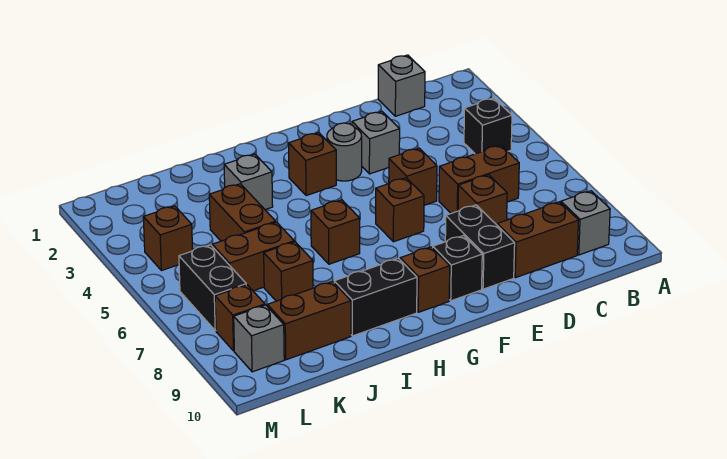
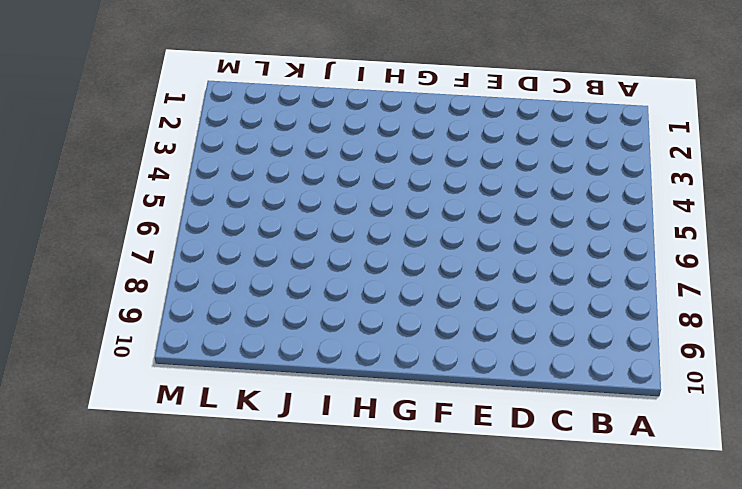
none -> black 1x1 brick [464,98,512,154]
none -> grey 1x1 brick [561,191,610,255]
none -> grey 1x1 brick [378,55,425,116]

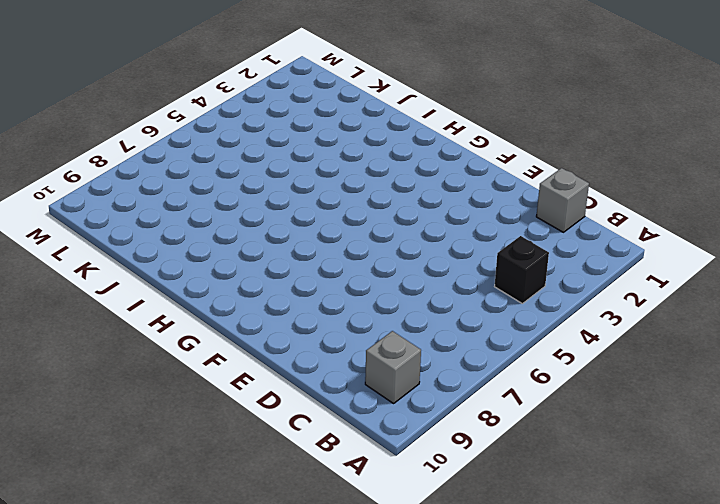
none -> brown 1x2 brick [439,145,519,213]
none -> brown 1x2 brick [497,202,579,278]
none -> brown 1x1 brick [458,175,507,225]

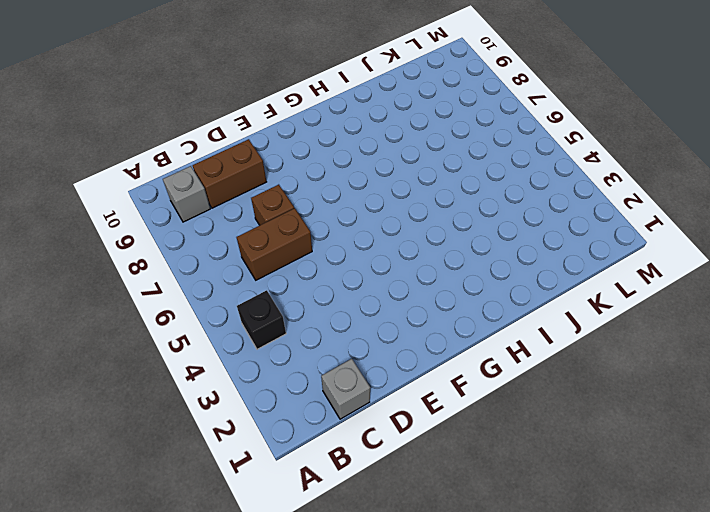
none -> grey 1x1 brick [352,111,400,174]
none -> brown 1x1 brick [389,148,437,205]
none -> black 1x2 brick [445,205,515,289]

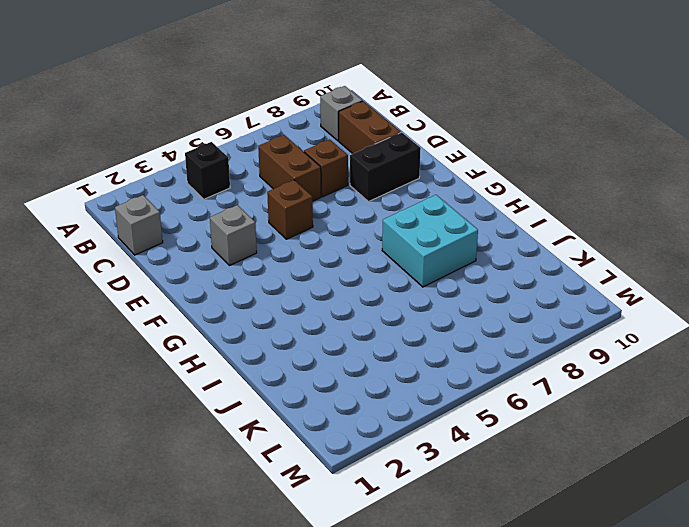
cyan 2x2 brick [382,195,478,287] -> none
none -> grey 1x1 round brick [327,123,362,181]
none -> brown 1x1 brick [376,178,424,242]
none -> black 1x1 brick [433,236,482,301]

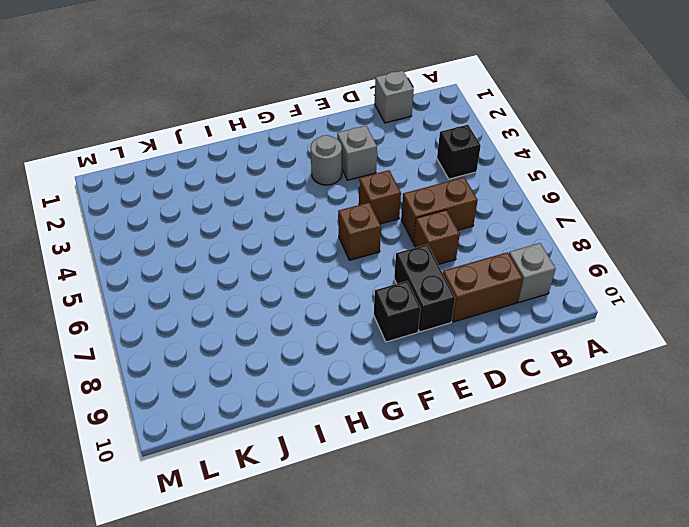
none -> brown 1x1 brick [289,133,336,196]
none -> brown 1x1 brick [400,247,450,312]
none -> brown 1x1 brick [311,200,360,264]

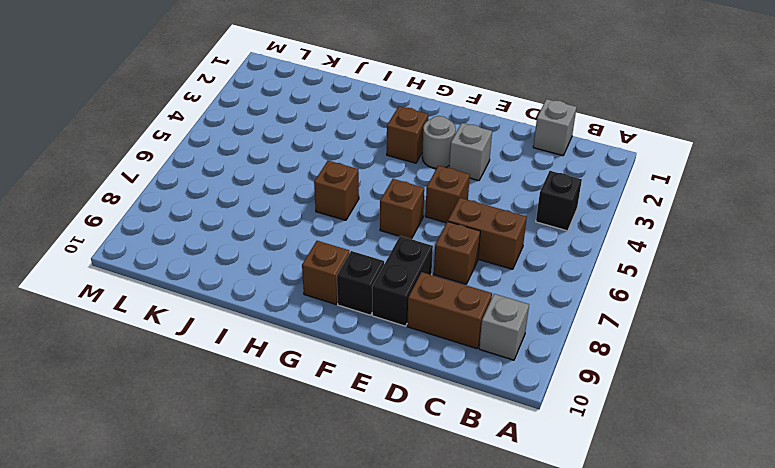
none -> black 1x2 brick [334,258,417,336]
none -> grey 1x1 brick [224,154,273,210]
none -> brown 1x2 brick [209,184,276,241]

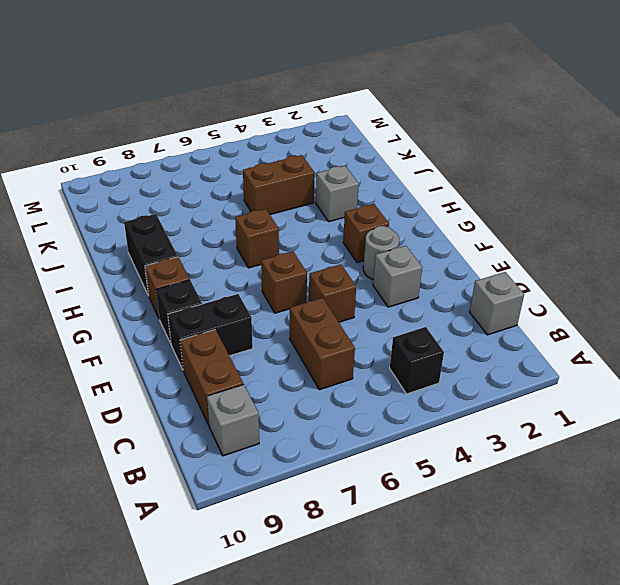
none -> brown 1x1 brick [458,175,507,225]
none -> brown 1x2 brick [212,222,294,291]
none -> brown 1x1 brick [264,242,313,301]

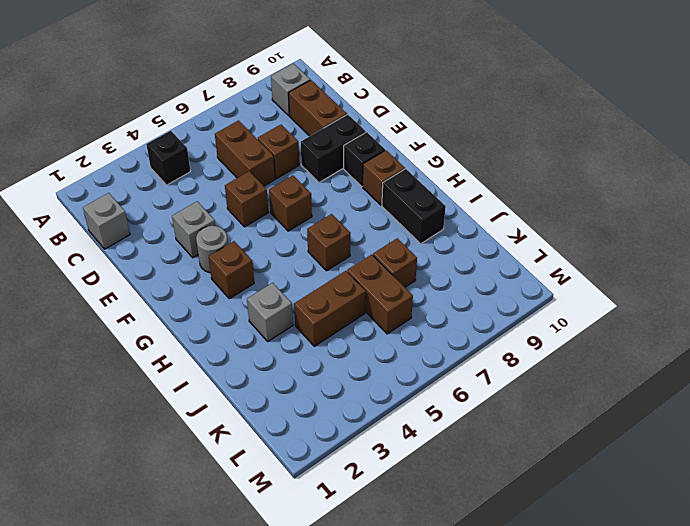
none -> brown 1x2 brick [267,282,351,360]
none -> brown 1x1 brick [143,206,193,271]
none -> black 1x2 brick [179,245,246,331]

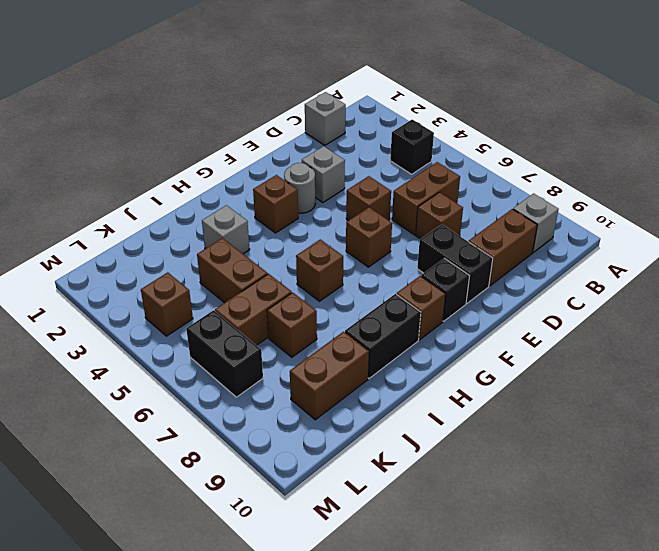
none -> brown 1x1 brick [215,285,265,351]
none -> grey 1x1 brick [234,305,284,372]

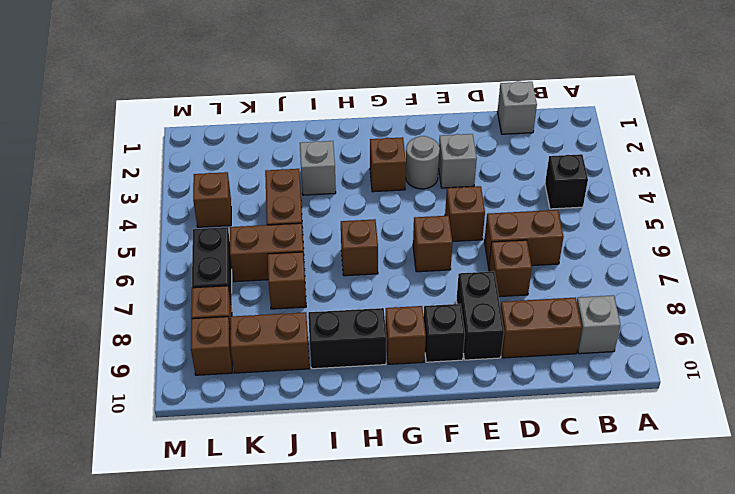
brown 1x1 brick [191,317,232,375] -> grey 1x1 brick [234,305,284,372]

